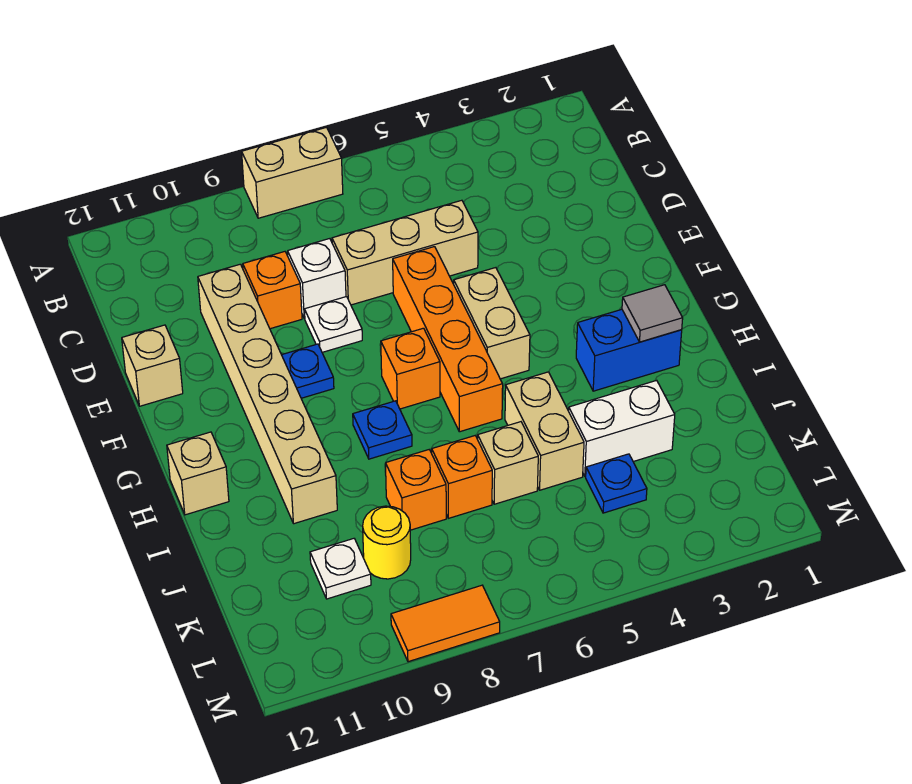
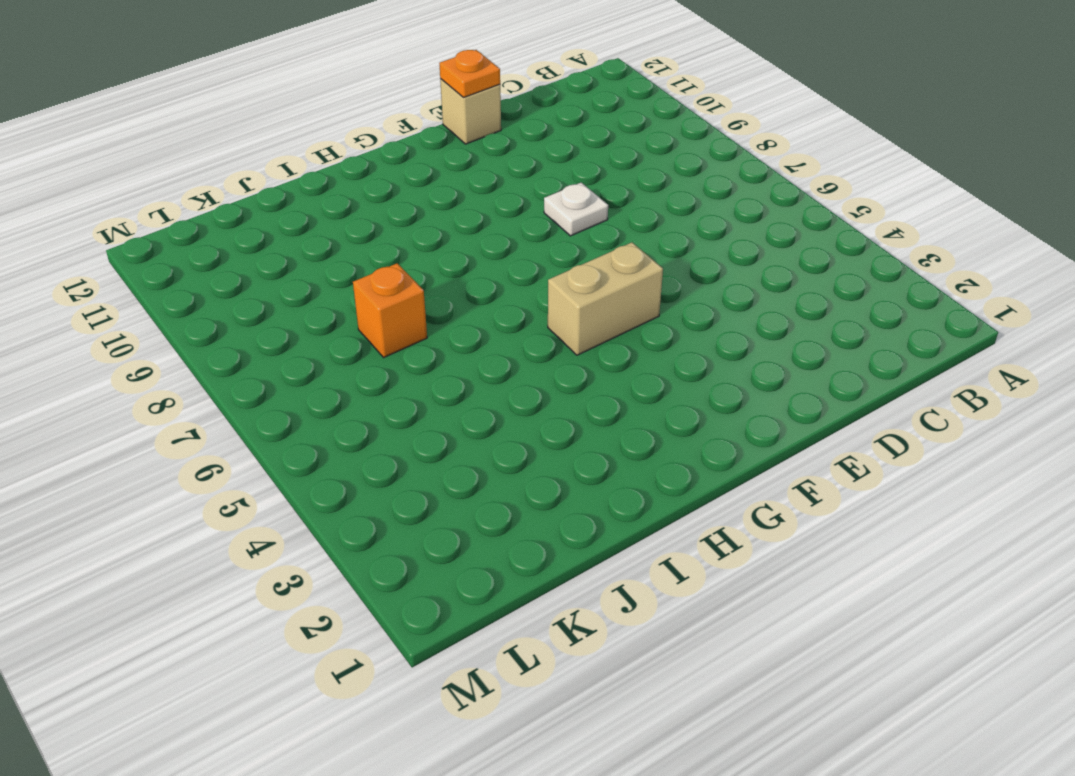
orange 1x1 plate [439,50,500,97] -> none
none -> tan 1x2 brick [242,127,343,218]
none -> tan 1x3 brick [332,200,478,305]
none -> white 1x1 brick [288,239,346,319]

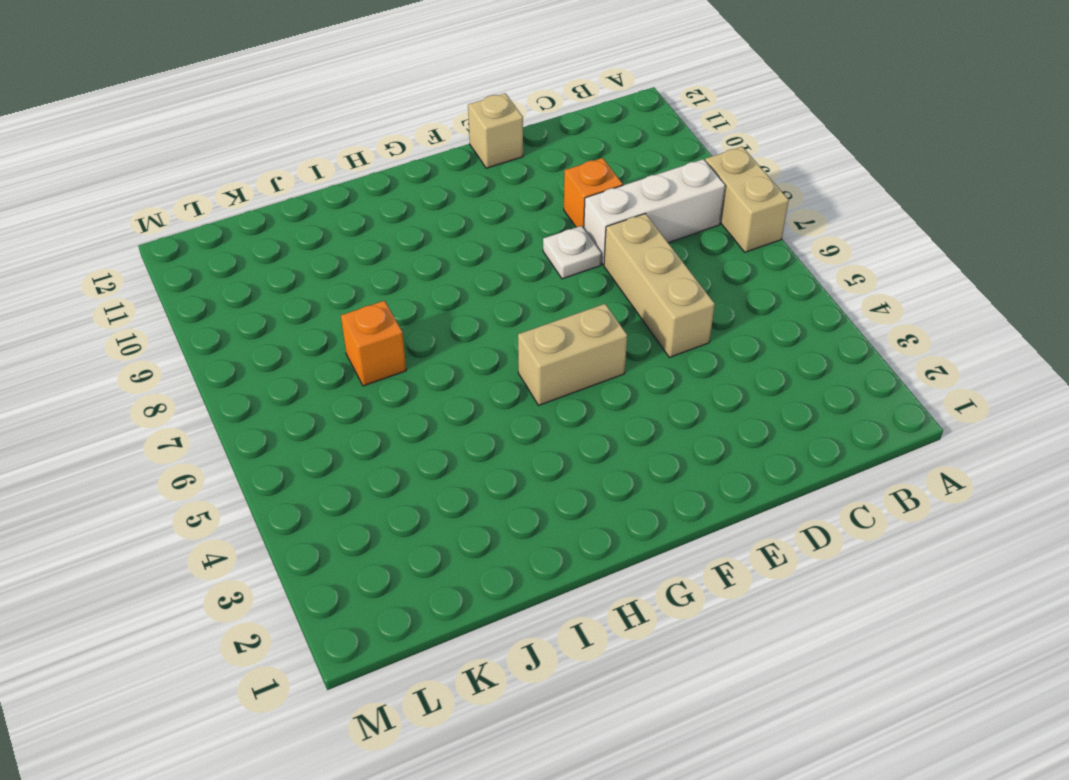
white 1x3 brick [584,159,725,265] -> white 1x1 brick [288,239,346,319]
none -> tan 1x6 brick [198,264,337,524]
none -> orange 1x4 brick [393,247,503,432]
none -> blue 1x1 plate [282,344,334,398]

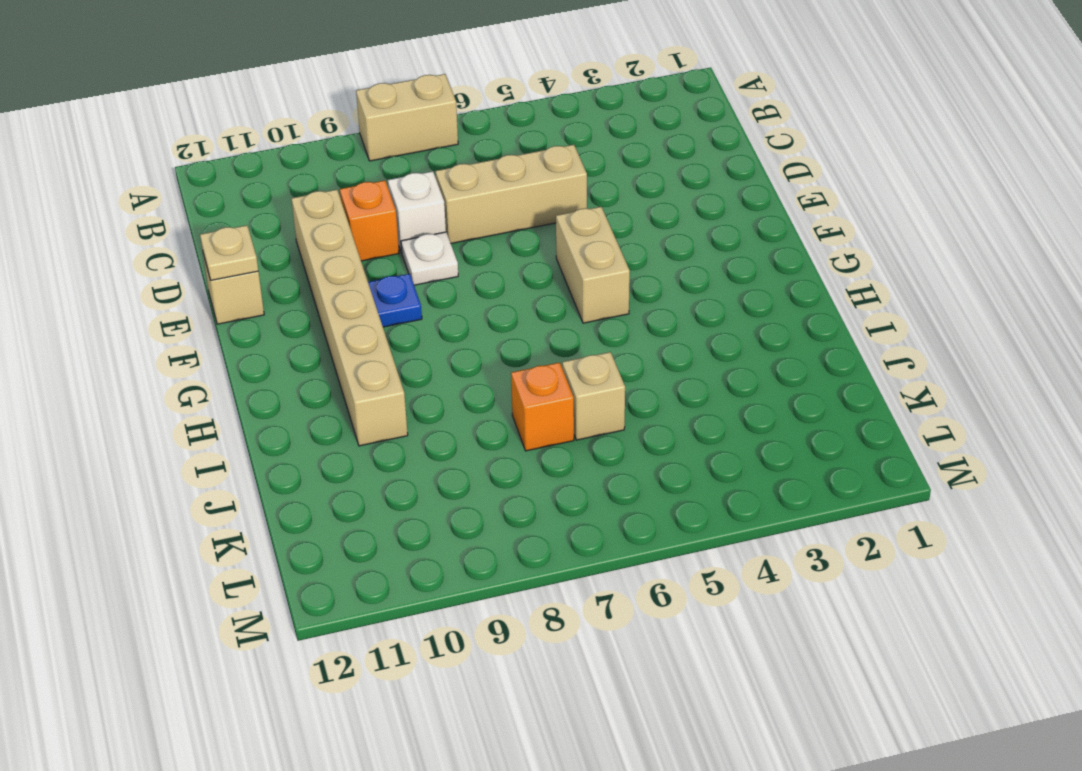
tan 1x1 plate [200,225,258,280] -> none
none -> orange 1x4 brick [393,247,503,432]
none -> orange 1x1 brick [381,328,440,409]
none -> blue 1x2 brick [576,309,682,391]

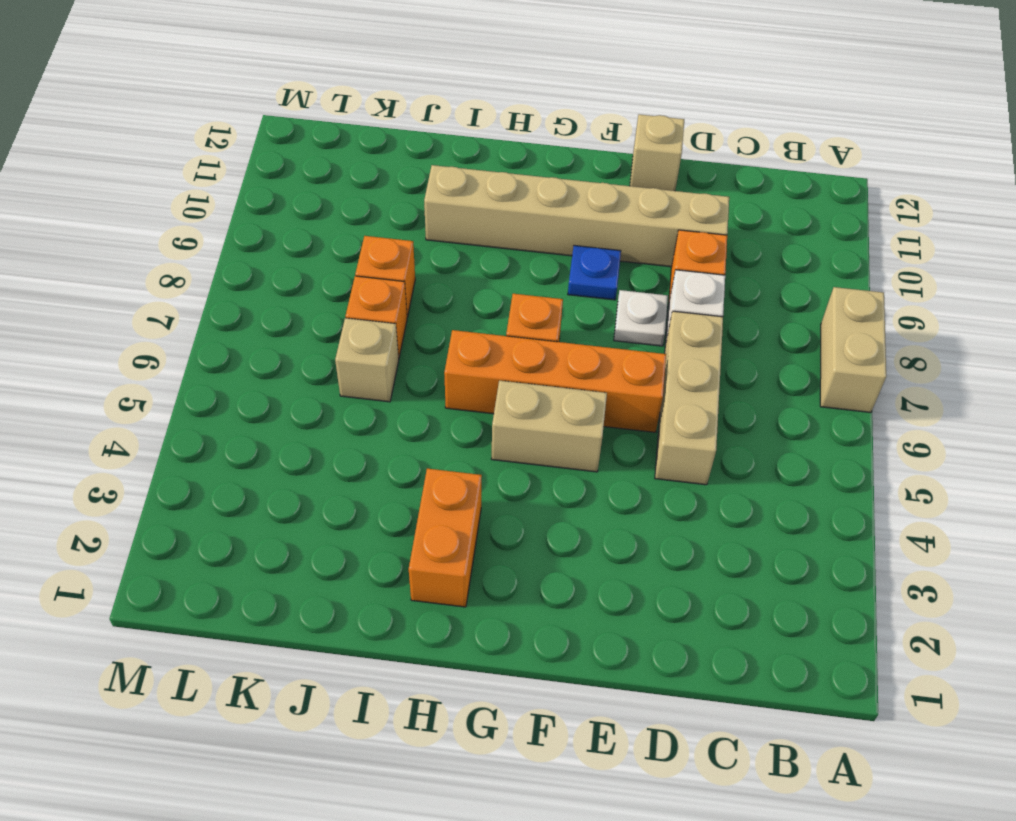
orange 1x2 brick [409,469,482,607] -> blue 1x2 brick [576,309,682,391]
none -> blue 1x1 plate [353,401,412,459]
none -> tan 1x1 brick [167,432,229,515]
none -> tan 1x2 brick [505,372,584,490]

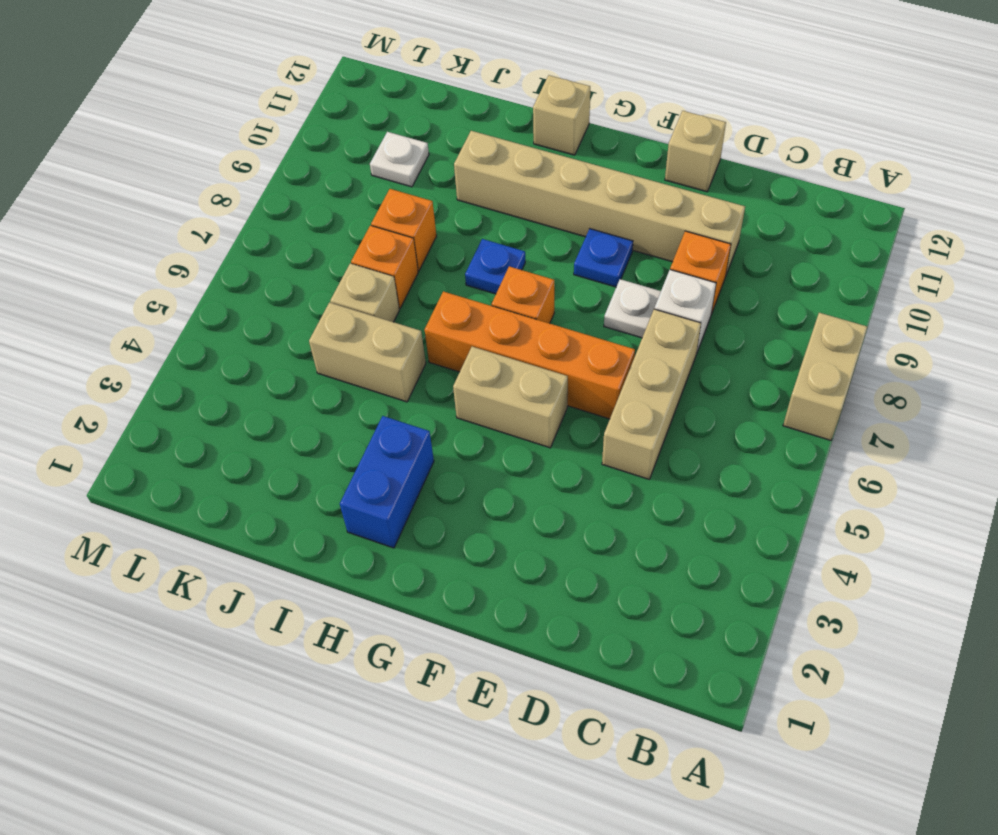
none -> white 1x2 brick [569,380,675,476]
none -> blue 1x1 plate [586,454,647,513]
none -> yellow 1x1 round brick [363,506,411,579]

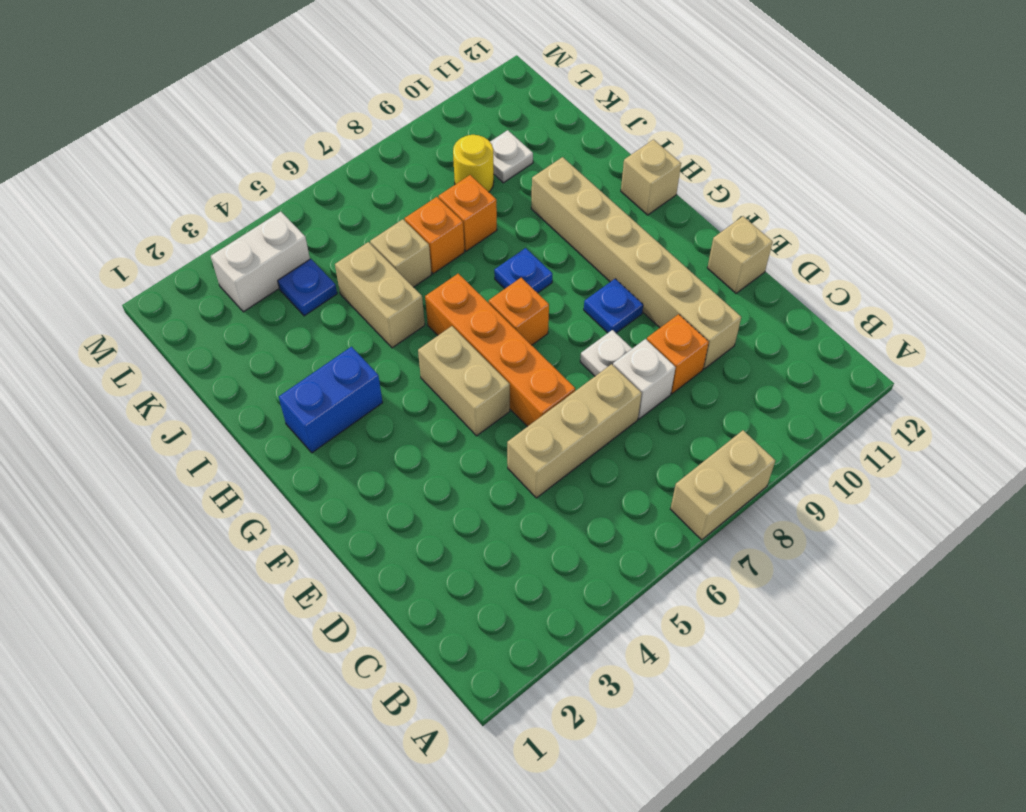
white 1x2 brick [211,211,310,312] -> white 1x2 brick moved to [569,380,675,476]
none -> orange 1x2 tile [391,585,500,662]
none -> grey 1x1 tile [622,285,683,342]

